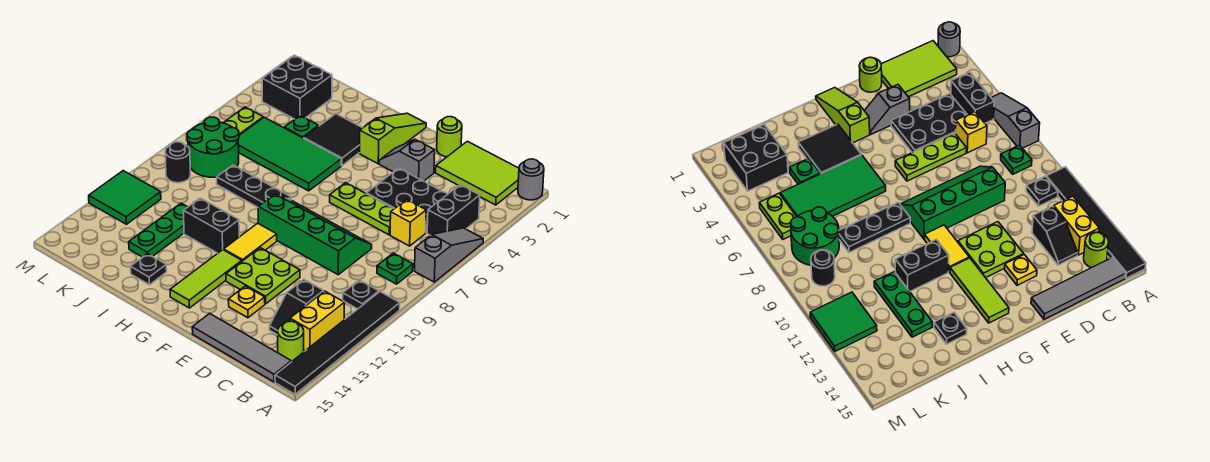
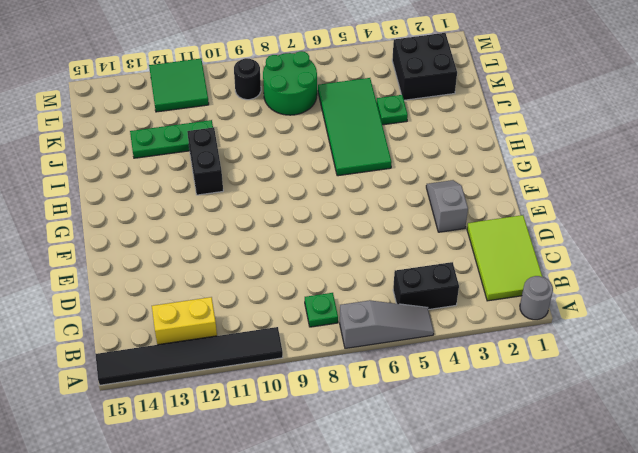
none -> black 1x1 plate [343,280,379,309]
none -> lime 1x1 round brick [278,321,304,362]
none -> grey 1x4 tile [192,314,291,382]
none -> black 2x3 plate [366,168,447,233]

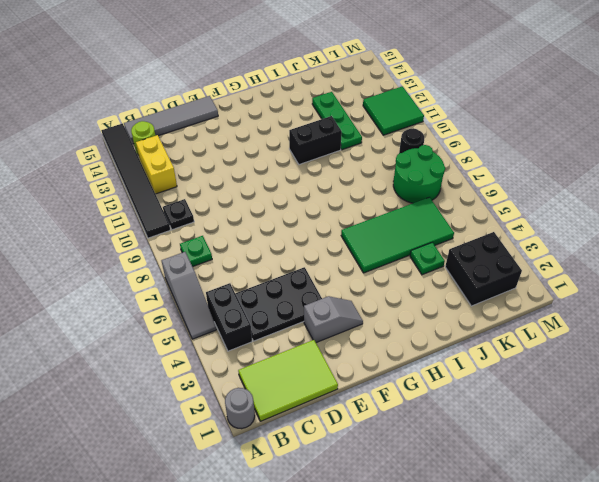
none -> yellow 1x1 brick [390,199,426,246]
none -> black 1x2 slope [269,280,324,335]
none -> lime 1x3 plate [330,183,394,235]
none -> green 2x4 slope [258,194,372,275]

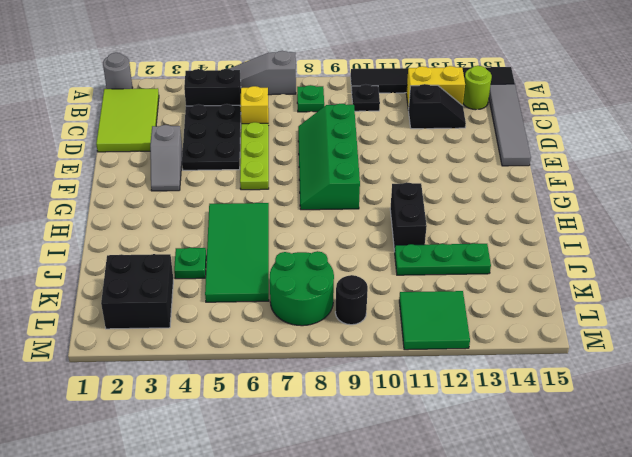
none -> lime 1x1 round brick [437,117,462,157]
none -> lime 2x2 plate [226,248,300,304]
none -> yellow 1x1 plate [228,286,265,318]
none -> lime 1x3 slope [360,113,426,164]

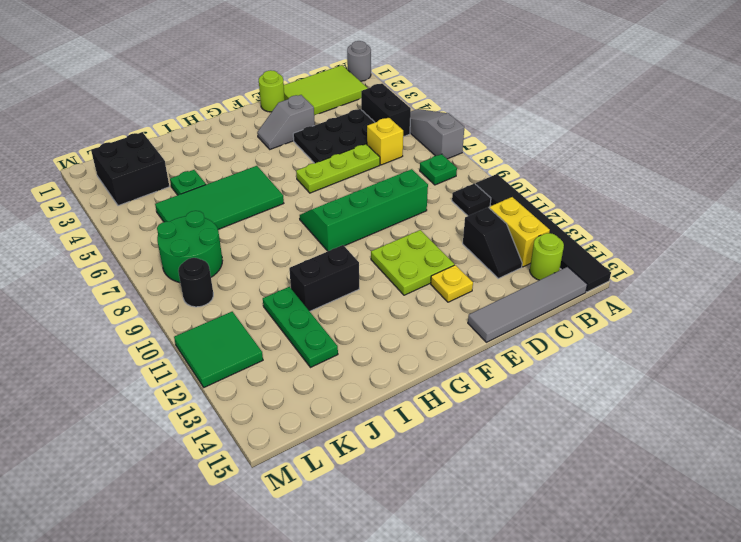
none -> lime 1x3 slope [360,113,426,164]
none -> yellow 1x2 tile [224,223,277,261]
none -> lime 1x3 tile [170,250,242,308]
none -> black 2x2 tile [304,114,362,166]

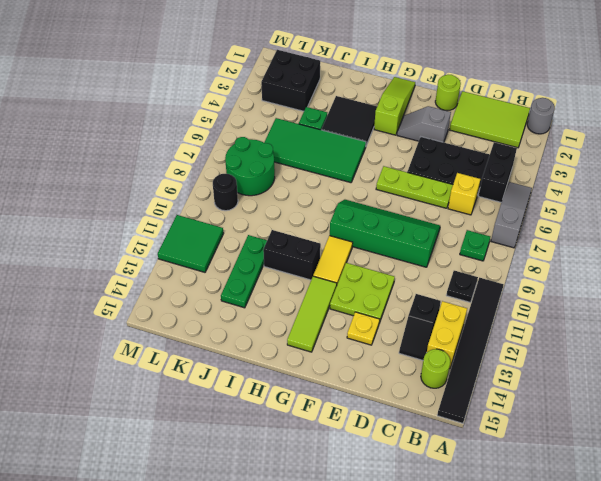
none -> grey 1x4 tile [192,314,291,382]
none -> black 1x3 plate [217,165,291,207]
none -> black 1x1 plate [130,254,167,285]
none -> lime 1x2 plate [223,107,263,135]

